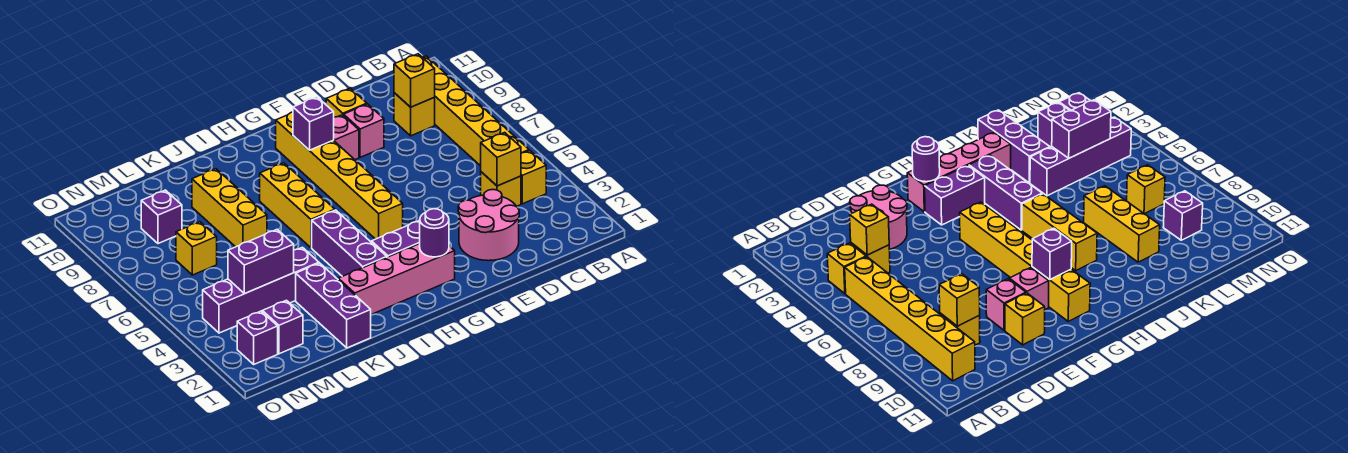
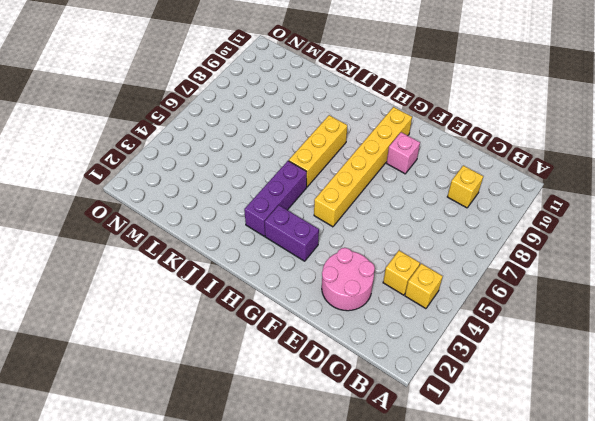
none -> yellow 1x6 brick [422,56,529,166]
none -> pink 1x1 brick [344,104,384,157]
none -> yellow 1x1 brick [326,88,367,117]

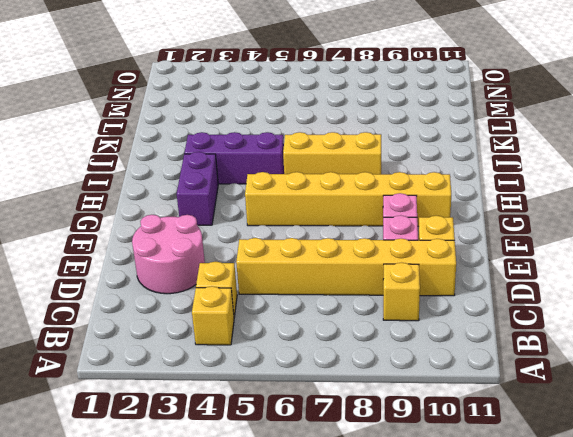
yellow 1x6 brick [236,238,456,296] -> yellow 1x6 brick moved to [422,56,529,166]
none -> pink 1x4 brick [338,244,455,315]
none -> purple 1x3 brick [296,263,371,348]
none -> purple 1x4 brick [203,247,319,333]

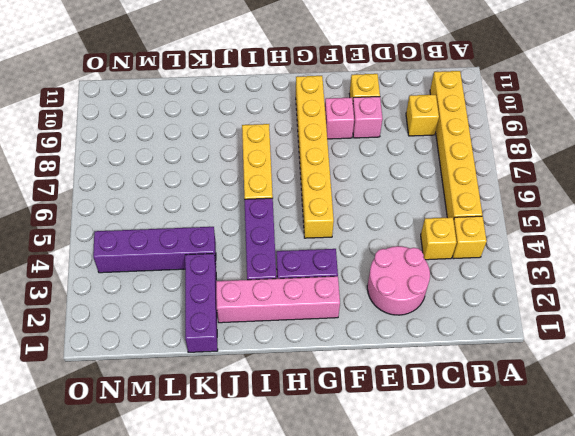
none -> yellow 1x3 brick [192,169,267,247]
none -> purple 1x1 brick [262,300,303,354]
none -> yellow 1x1 brick [176,222,217,275]

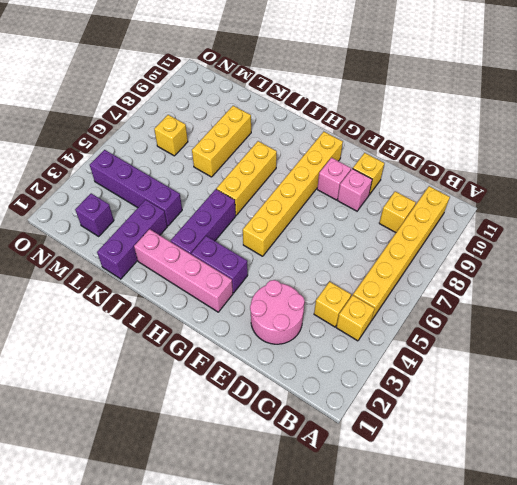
none -> purple 1x1 brick [141,190,182,244]
none -> purple 1x1 brick [237,311,278,364]
none -> yellow 1x1 brick [481,132,521,186]

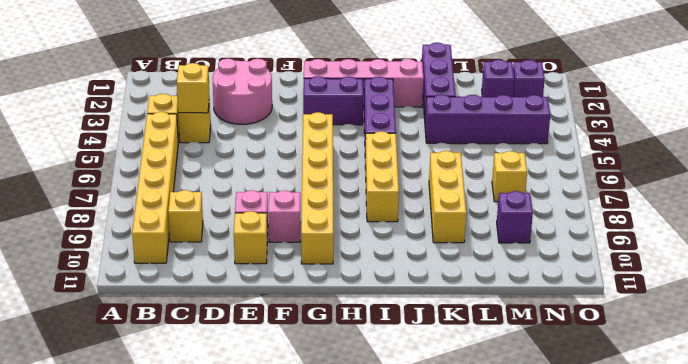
none -> yellow 1x1 brick [394,54,435,107]
none -> purple 1x1 round brick [420,209,449,257]
none -> purple 1x1 brick [293,97,334,150]

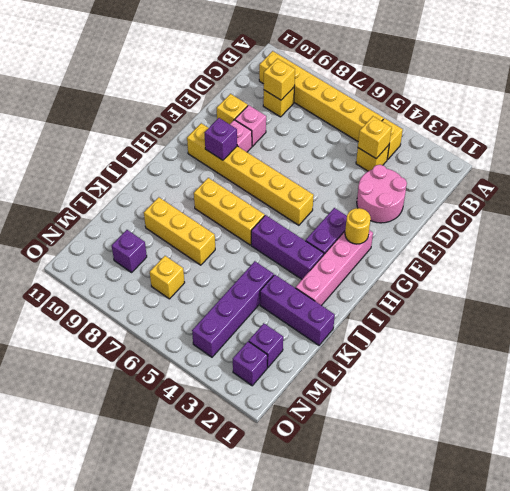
yellow 1x1 round brick [345,208,371,244] -> purple 1x1 round brick [420,209,449,257]
none -> purple 1x2 brick [228,230,294,294]

